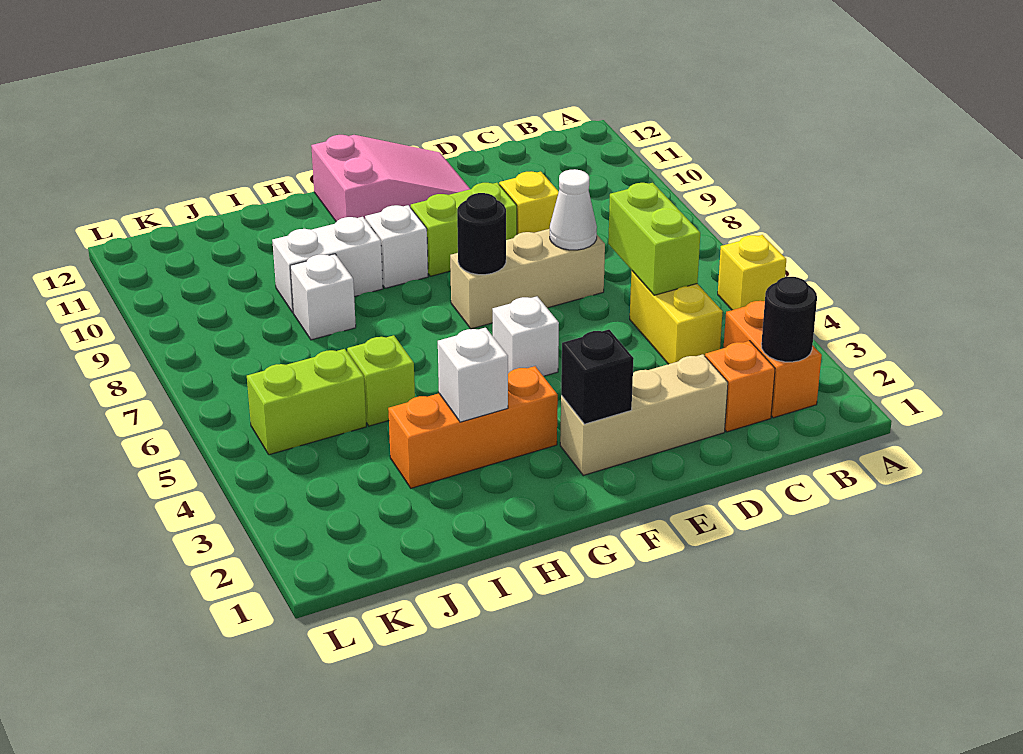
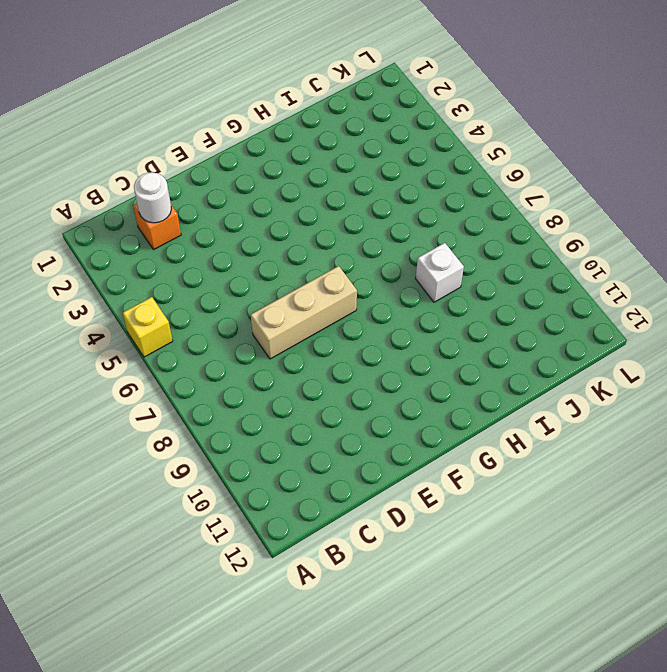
white 1x1 round brick [134,172,171,223] -> none
none -> orange 1x2 brick [724,301,822,418]
none -> yellow 1x2 brick [630,271,723,364]
none -> tan 1x3 brick [560,354,728,475]

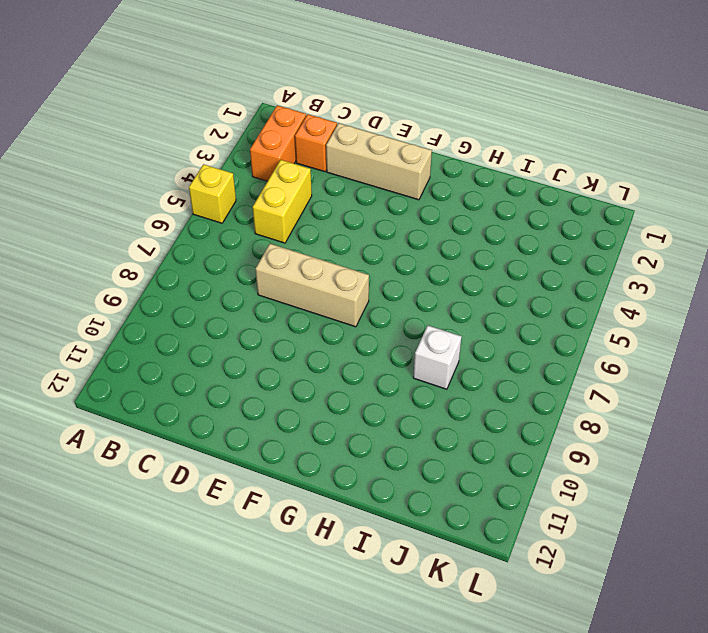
none -> yellow 1x1 brick [499,171,559,234]
none -> lime 1x2 brick [411,183,517,276]
none -> pink 2x3 slope [311,135,470,222]

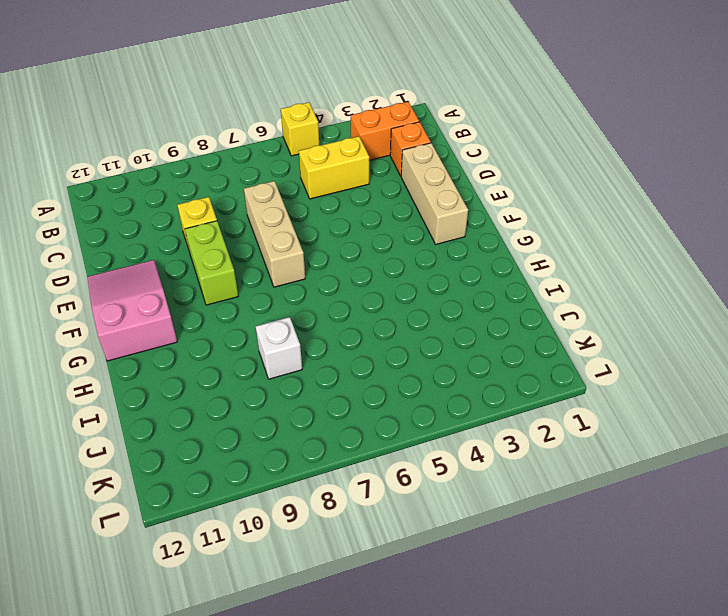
none -> white 1x1 brick [493,296,559,376]
none -> orange 1x3 brick [388,366,558,488]
none -> white 1x1 brick [365,205,428,288]

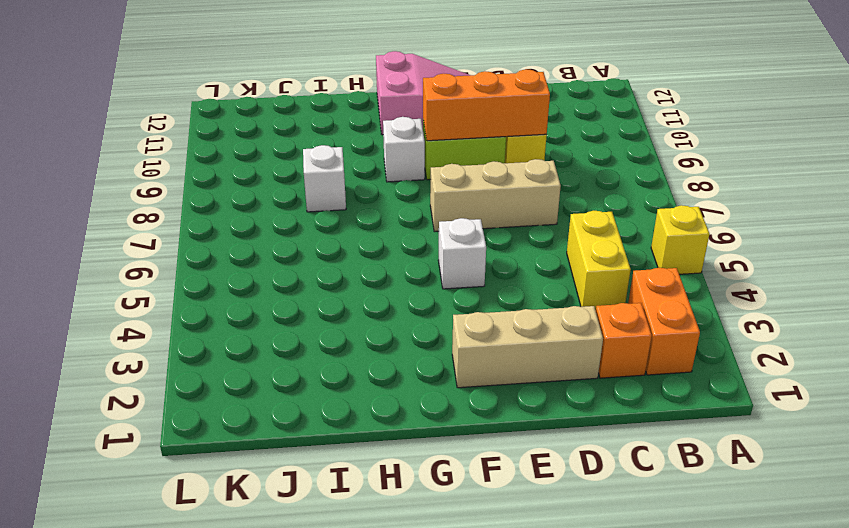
orange 1x3 brick [423,69,550,141] -> orange 1x3 brick moved to [388,366,558,488]
none -> white 1x2 brick [272,217,383,313]
none -> lime 1x1 brick [347,335,415,426]
none -> lime 1x2 brick [247,349,366,455]

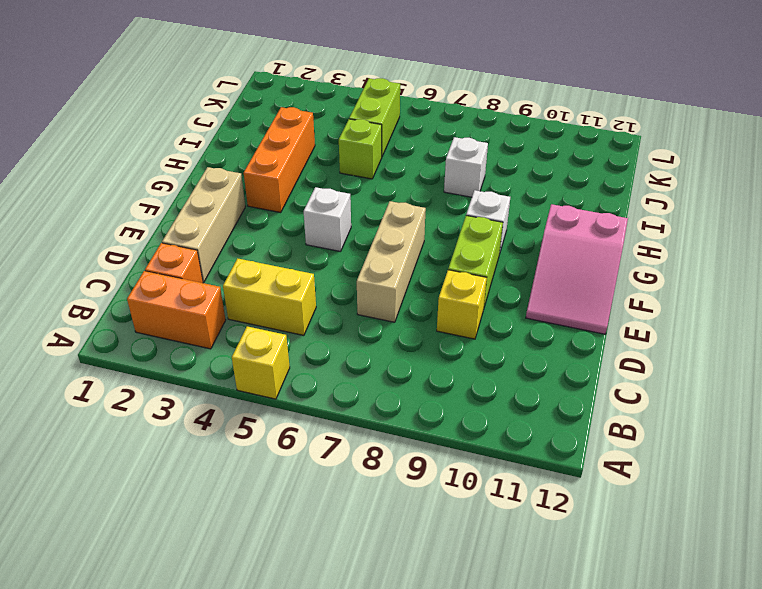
none -> white 1x2 brick [272,217,383,313]
none -> black 1x1 round brick [761,277,817,362]
none -> lime 1x2 brick [608,183,700,295]

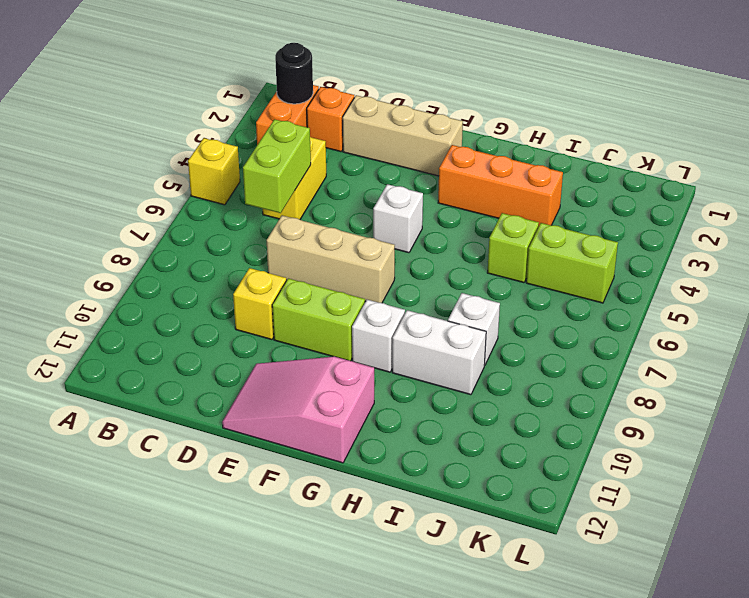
none -> white 1x1 cone [550,169,597,250]
none -> black 1x1 brick [561,330,634,424]
none -> black 1x1 round brick [457,193,506,275]

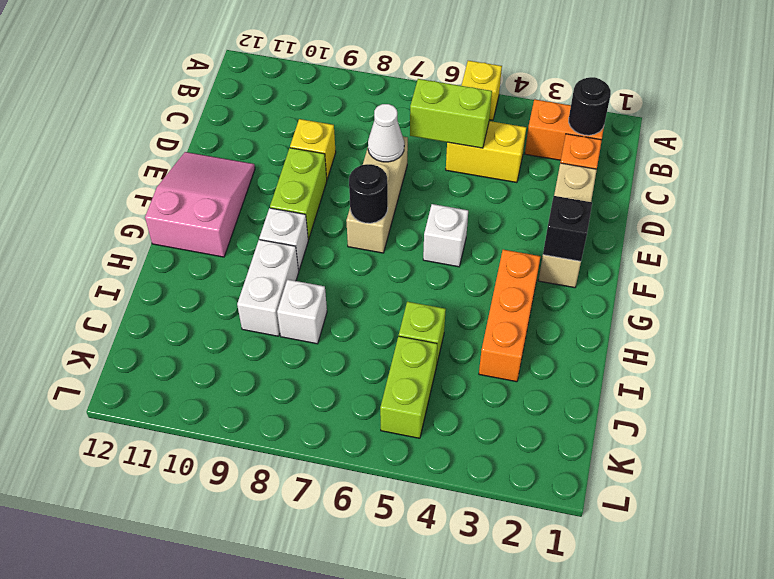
none -> white 1x1 brick [438,328,508,422]

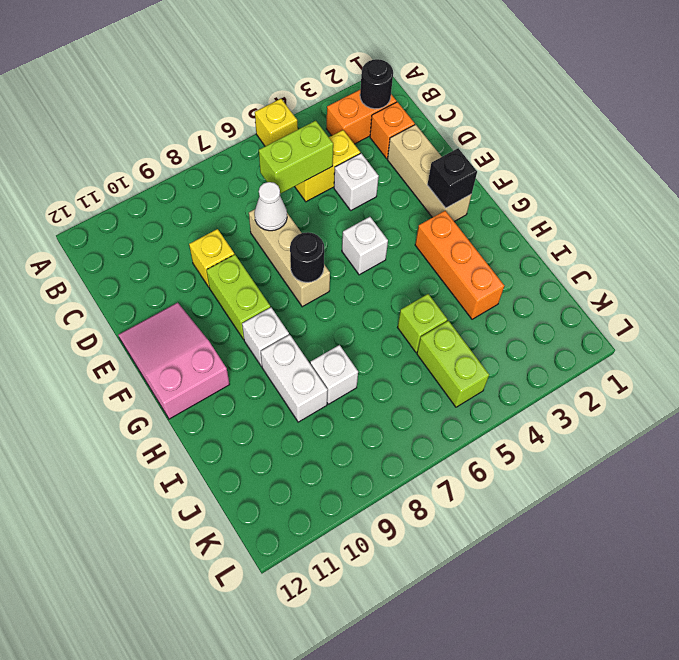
white 1x1 brick [334,153,379,210] -> white 1x1 brick moved to [438,328,508,422]

